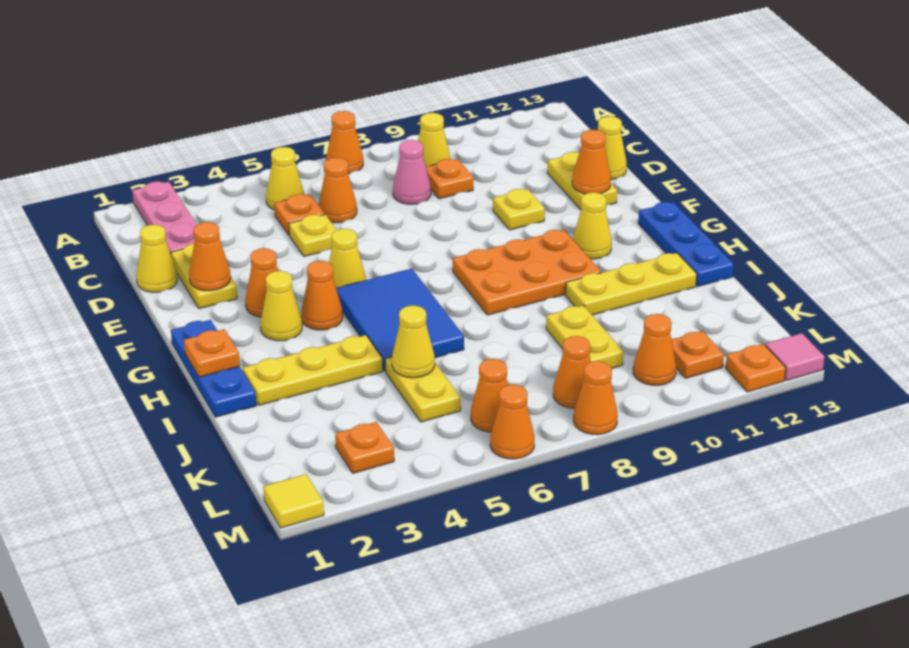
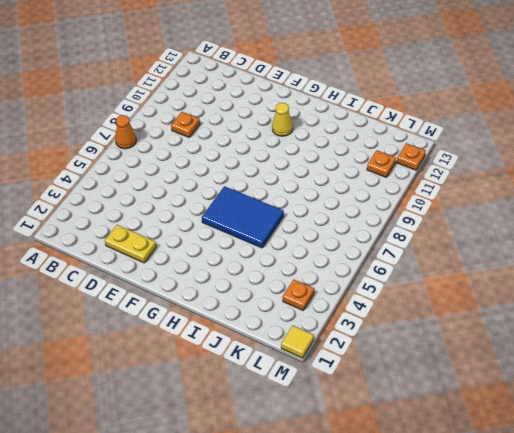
none -> pink 1x3 plate [132,181,197,254]
none -> yellow 1x1 cone [266,147,304,210]
none -> yellow 1x1 cone [418,113,451,166]
none -> orange 1x1 plate [274,194,325,235]

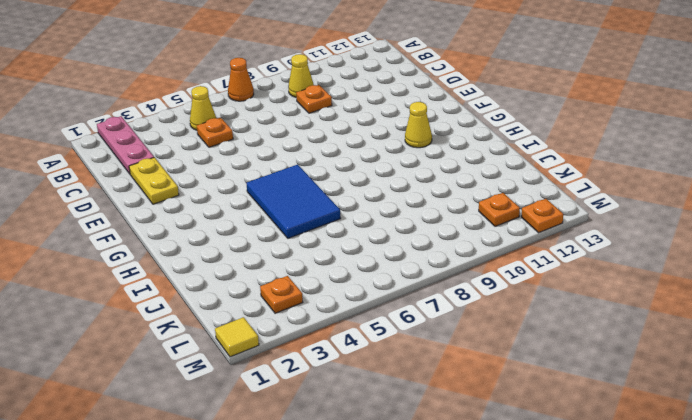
none -> orange 1x1 cone [319,158,357,223]
none -> pink 1x1 cone [393,140,431,204]
none -> yellow 1x1 cone [136,225,177,292]
none -> yellow 1x1 plate [289,215,337,256]

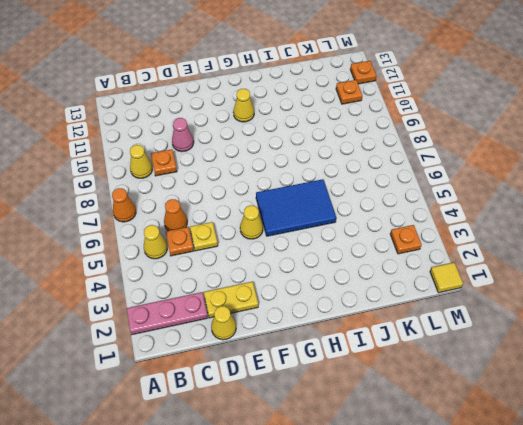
pink 1x1 cone [172,118,194,152] -> pink 1x1 cone moved to [393,140,431,204]
none -> yellow 1x2 plate [547,152,617,210]
none -> yellow 1x1 cone [598,116,627,180]
none -> yellow 1x1 plate [493,189,545,230]
none -> orange 1x1 cone [245,248,278,317]

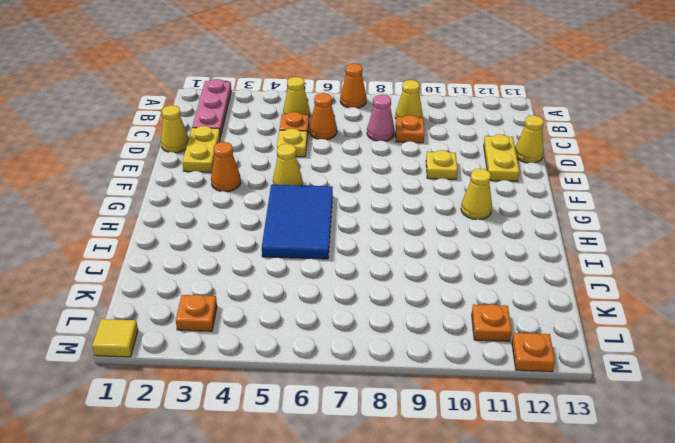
none -> blue 1x3 plate [171,320,256,417]
none -> yellow 1x1 cone [260,271,302,341]
none -> orange 1x1 cone [301,261,343,330]
none -> orange 2x3 plate [453,230,601,315]

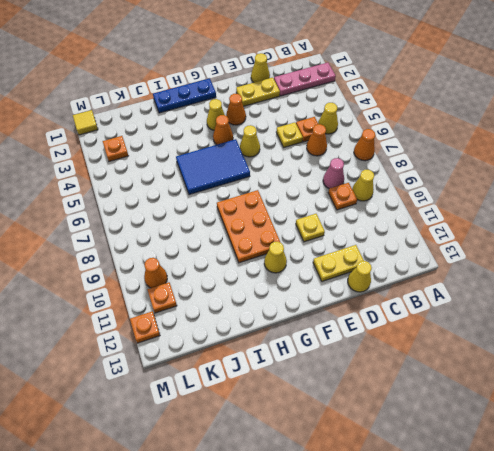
none -> blue 1x3 plate [638,202,734,286]
none -> yellow 1x3 plate [243,335,383,405]
none -> yellow 1x3 plate [566,253,697,315]
none -> yellow 1x2 plate [385,357,461,422]

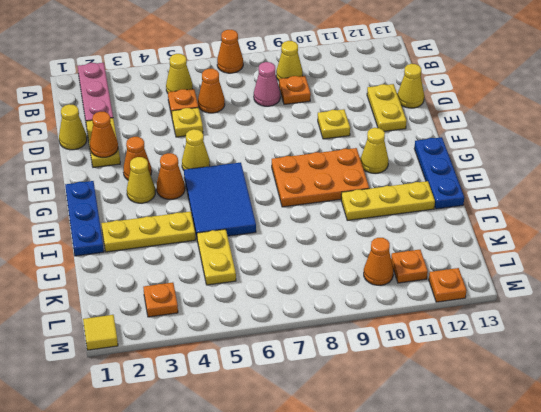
none -> yellow 1x2 plate [546,305,623,369]
none -> orange 1x1 cone [471,359,508,432]
none -> orange 1x1 cone [553,336,591,408]
none -> orange 1x1 cone [490,385,535,459]

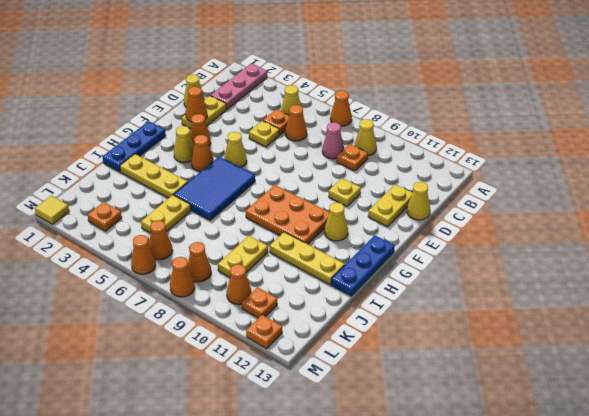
none -> pink 1x1 tile [765,333,824,381]
none -> orange 1x1 cone [572,130,611,194]
none -> orange 1x1 plate [184,329,240,377]
none -> yellow 1x1 cone [392,305,435,378]

